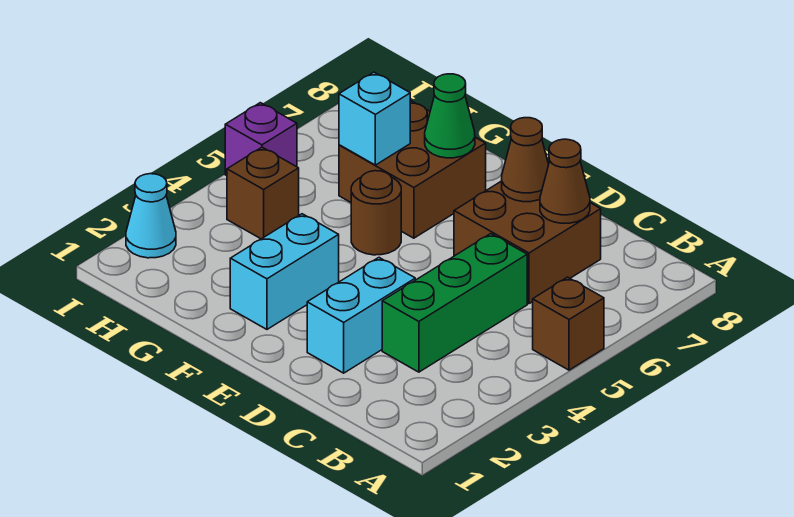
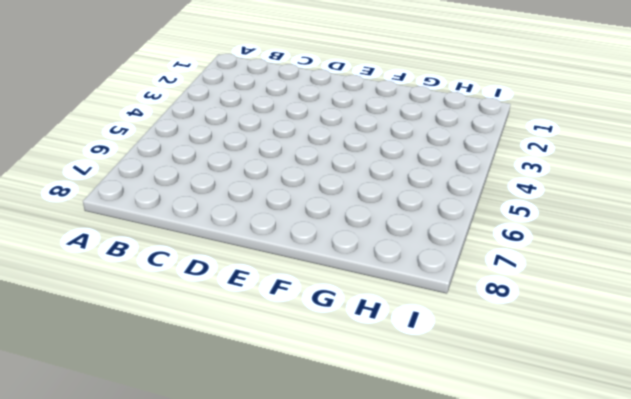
none -> brown 1x1 brick [533,277,604,370]
none -> green 1x3 brick [382,234,527,372]
none -> brown 2x2 brick [454,181,601,304]

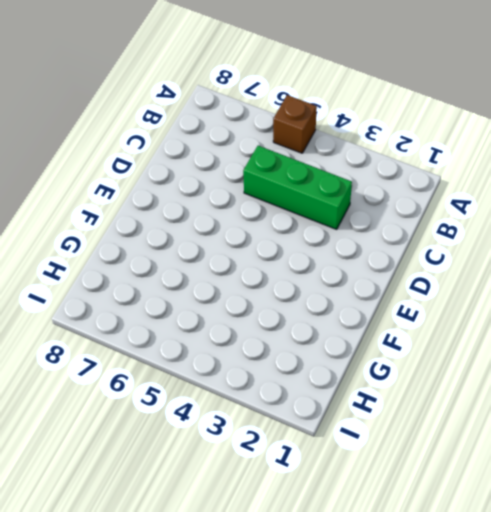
none -> brown 2x2 brick [454,181,601,304]
none -> cyan 1x2 brick [307,258,415,373]
none -> cyan 1x2 brick [230,214,339,329]

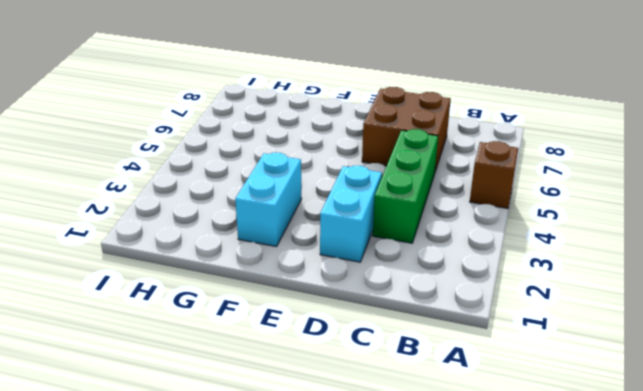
none -> brown 1x1 round brick [351,171,401,255]
none -> brown 2x2 brick [339,101,486,238]
none -> brown 1x1 brick [227,147,299,239]

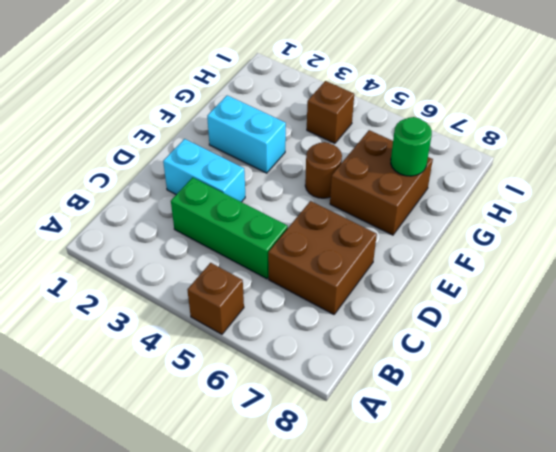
green 1x1 round brick [391,117,432,176] -> none
none -> cyan 1x1 cone [126,174,176,258]
none -> purple 1x1 brick [225,103,297,176]
none -> brown 1x1 cone [540,139,590,223]

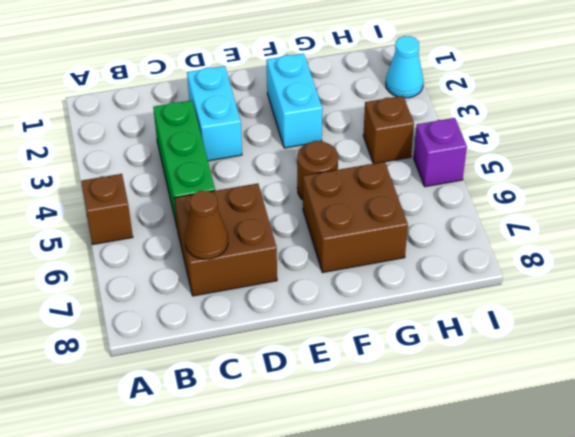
none -> brown 1x1 cone [502,118,549,202]
none -> green 1x1 cone [425,74,475,158]
none -> cyan 1x1 brick [339,72,410,165]

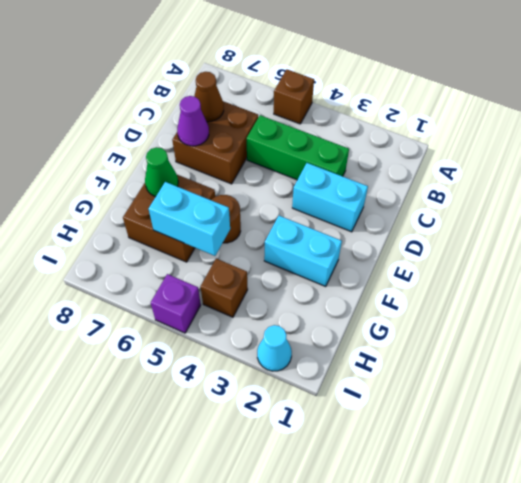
purple 1x1 cone [177,96,209,146] -> brown 1x1 cone [502,118,549,202]
cyan 1x2 brick [149,182,230,256] -> cyan 1x1 brick [339,72,410,165]

